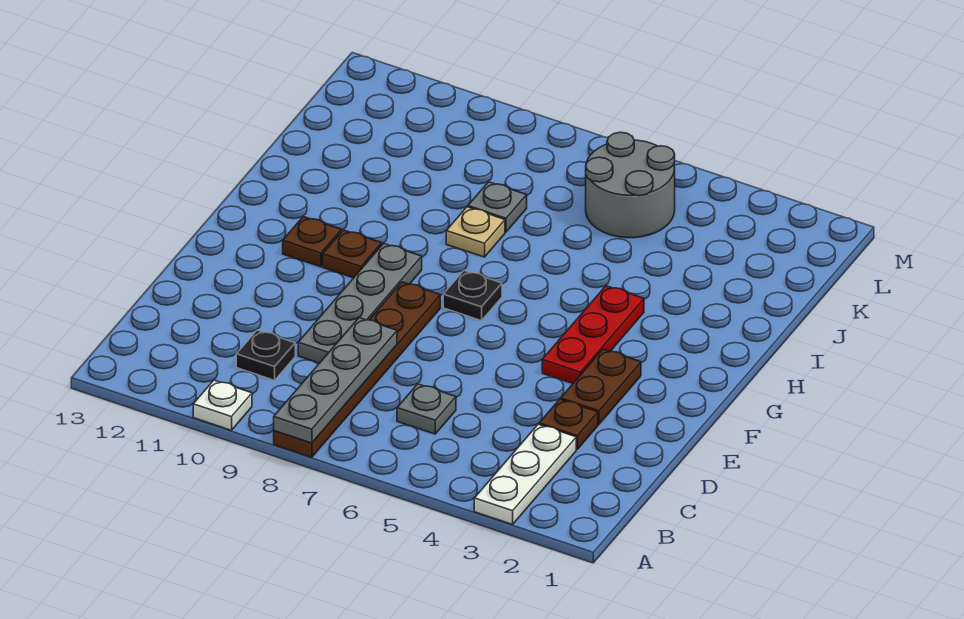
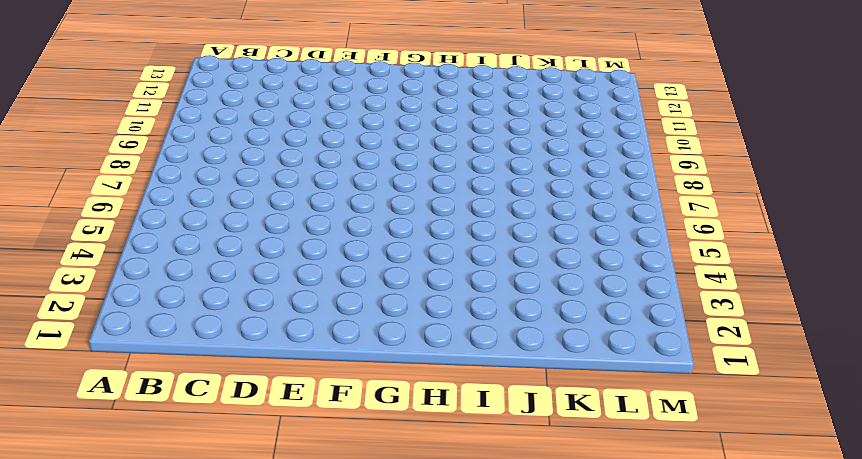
none -> white 1x3 plate [474,424,576,525]
none -> brown 1x6 plate [274,282,440,457]
none -> white 1x1 plate [193,380,252,430]

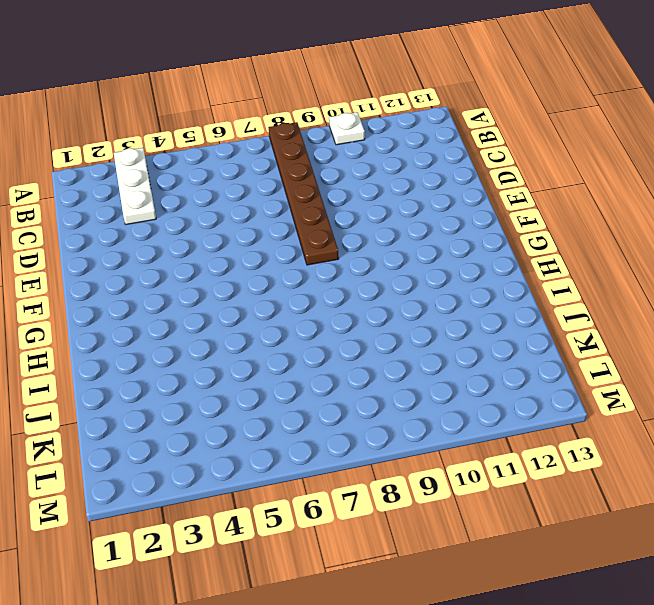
none -> grey 1x1 plate [397,384,456,434]
none -> black 1x1 plate [236,330,295,380]
none -> brown 1x1 plate [539,399,598,449]

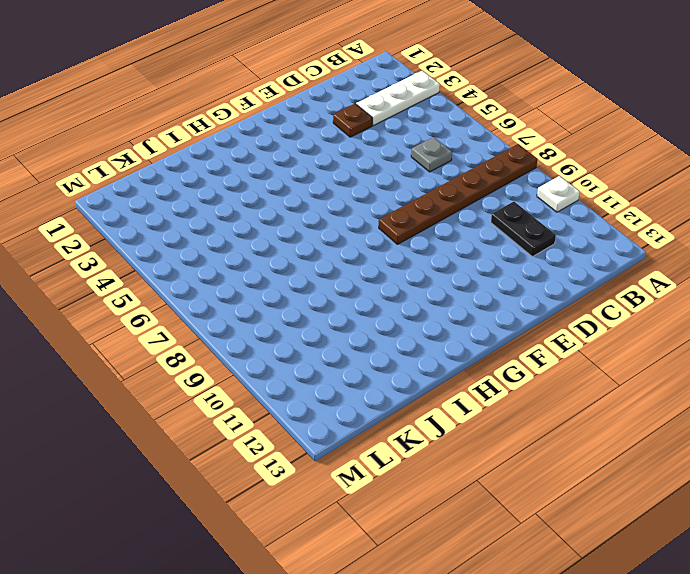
black 1x2 plate [491,202,556,257] -> black 1x1 plate [236,330,295,380]
none -> grey 1x4 plate [298,243,422,363]
none -> brown 1x2 plate [561,349,641,424]
none -> red 1x3 plate [542,286,644,383]

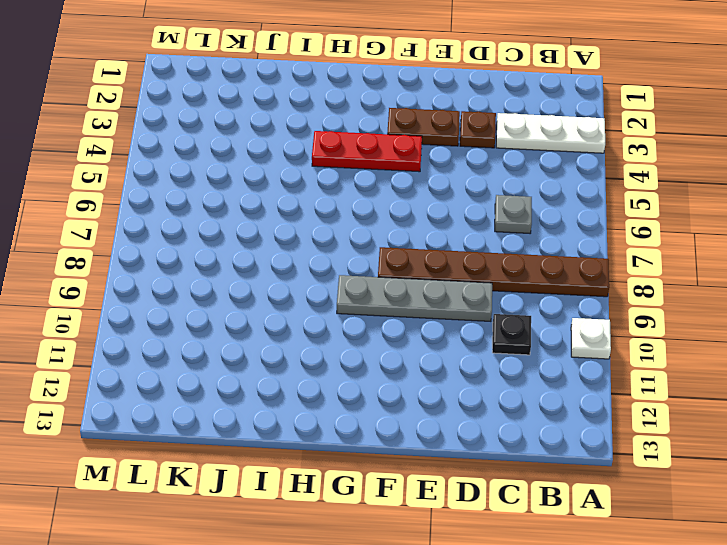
none -> black 1x1 plate [443,271,502,321]
none -> brown 1x1 plate [323,230,382,278]
none -> brown 1x1 plate [283,217,341,267]

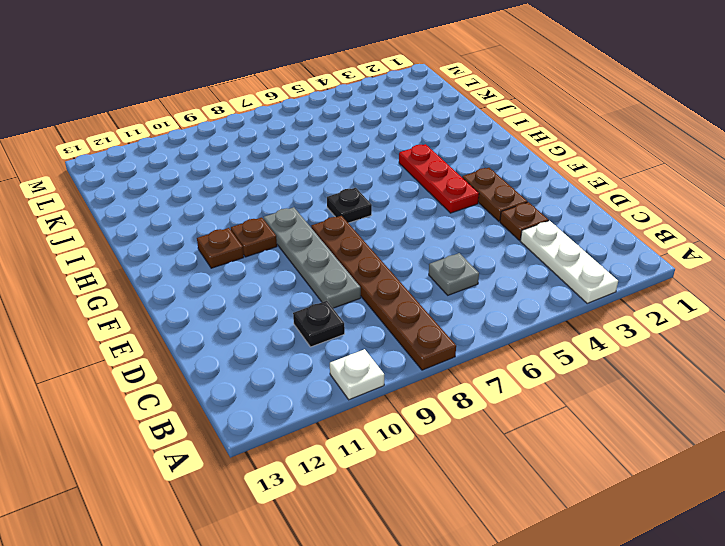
none -> tan 1x1 plate [446,207,505,257]
none -> grey 1x1 plate [468,182,527,232]
none -> grey 2x2 round brick [586,132,675,238]

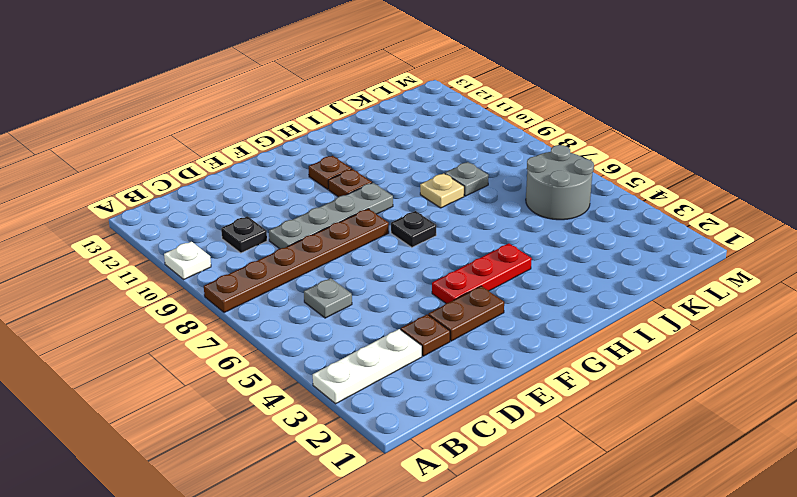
none -> grey 1x4 plate [274,318,397,443]

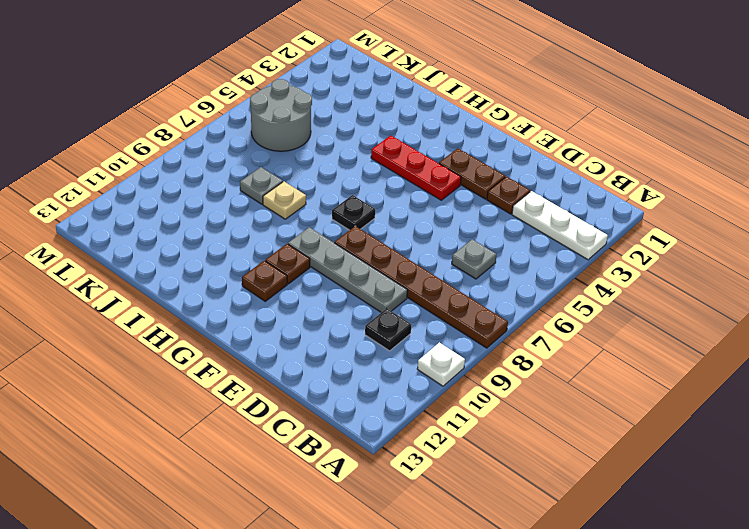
none -> grey 1x4 plate [274,318,397,443]

